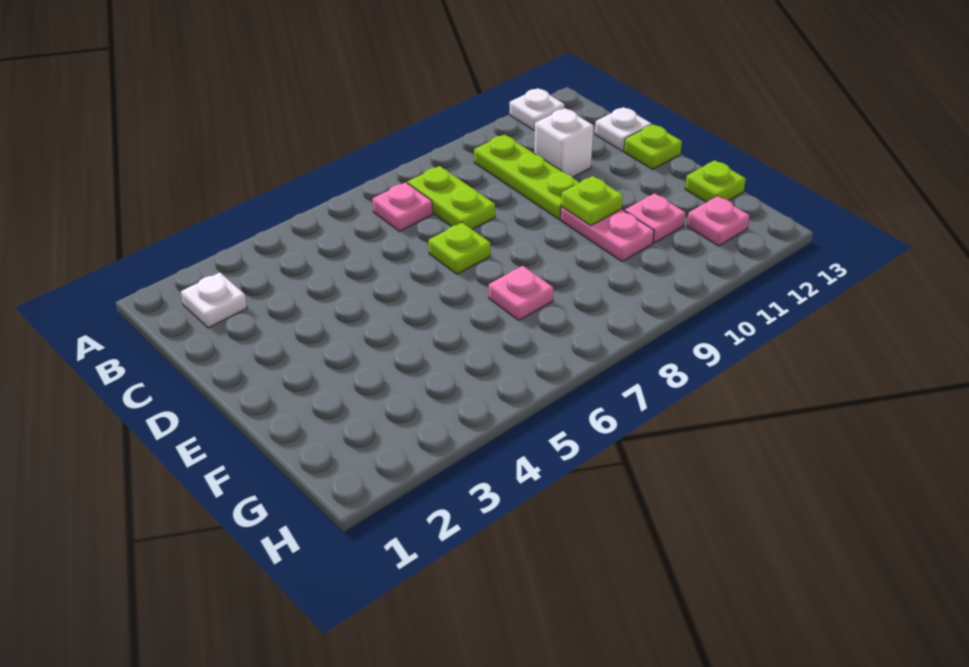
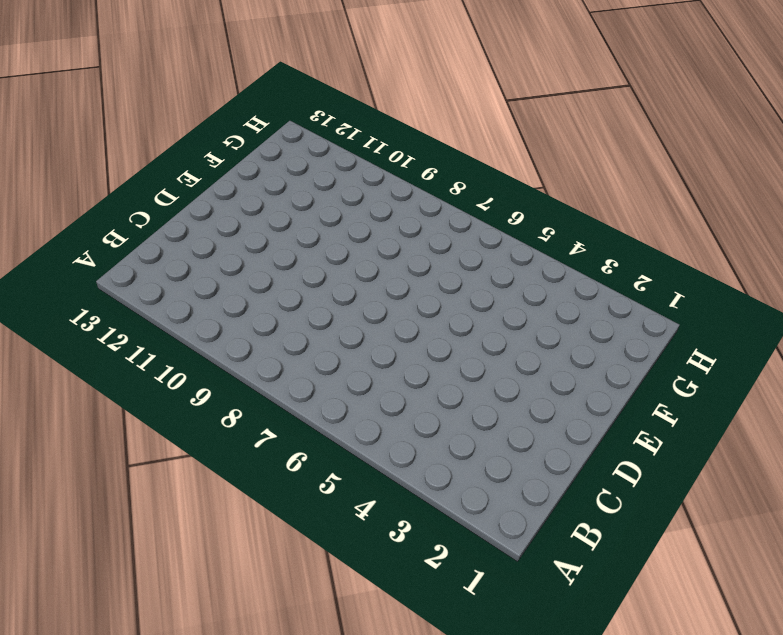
none -> white 1x1 plate [510,88,564,131]
none -> white 1x1 plate [181,272,247,328]
none -> pink 1x1 plate [373,182,433,231]

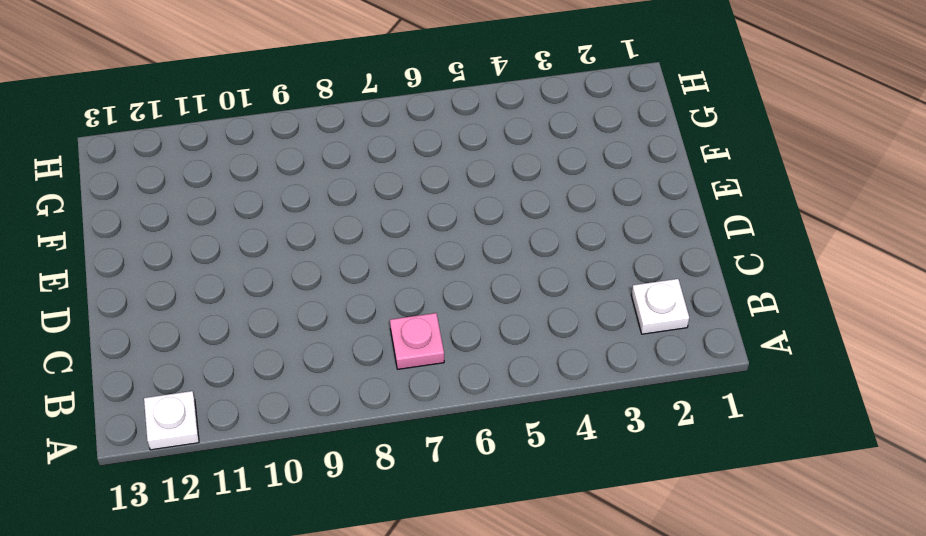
none -> lime 1x2 plate [407,166,495,229]
none -> lime 1x3 plate [474,135,580,220]
none -> white 1x1 brick [534,108,593,177]

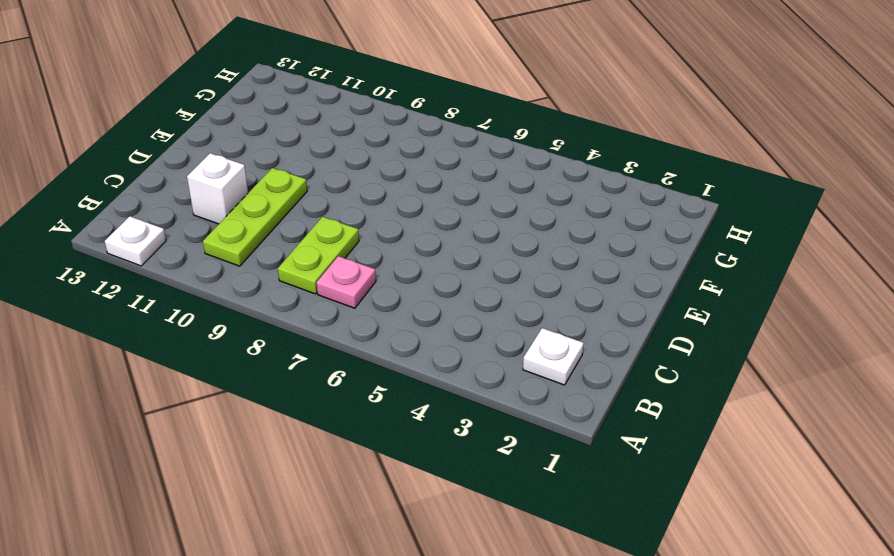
none -> white 1x1 plate [595,107,652,151]
none -> lime 1x1 plate [429,223,490,274]
none -> lime 1x1 plate [624,124,682,169]

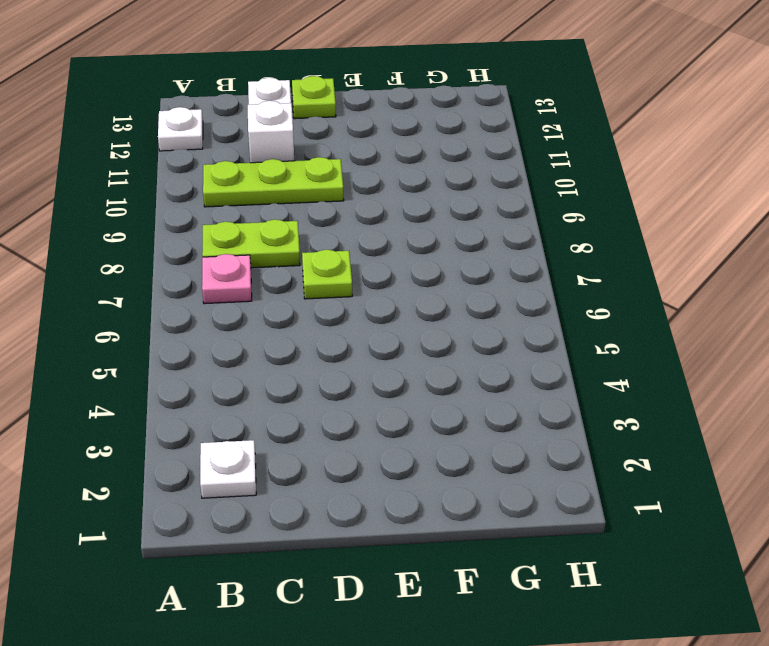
none -> pink 1x2 plate [561,207,654,261]
none -> pink 1x1 plate [489,266,553,321]
none -> pink 1x1 plate [625,193,685,243]

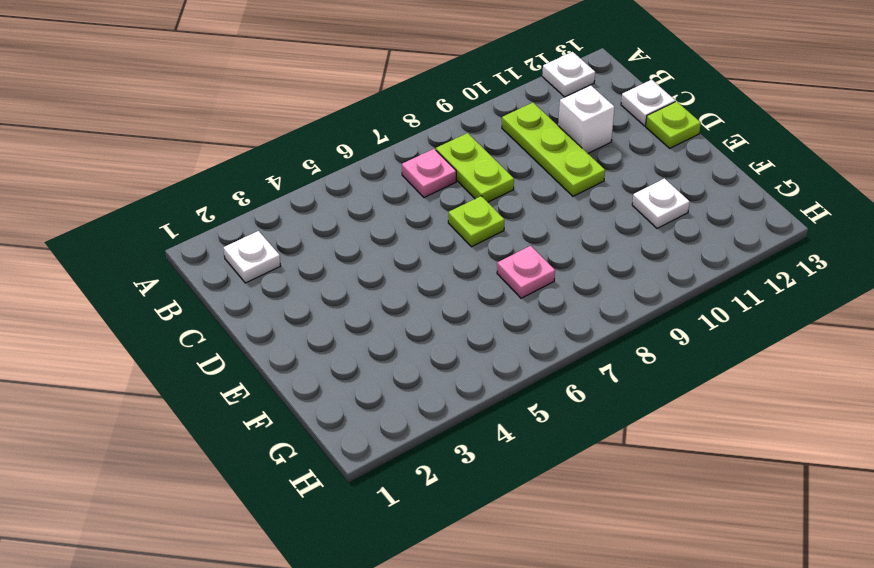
white 1x1 plate [632,178,690,228] -> pink 1x1 plate [625,193,685,243]
none -> pink 1x2 plate [561,207,654,261]
none -> lime 1x1 plate [685,160,746,202]
none -> pink 1x1 plate [687,196,750,246]

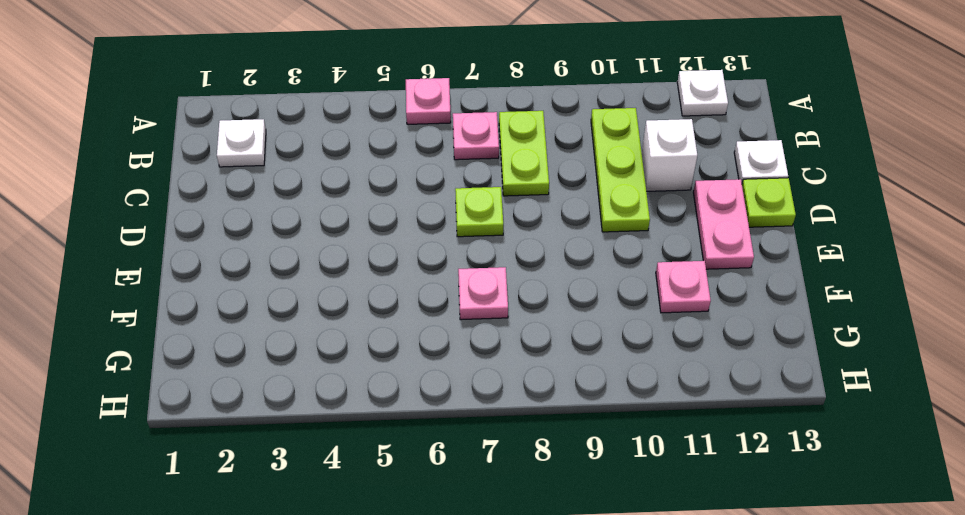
pink 1x1 plate [406,78,451,124] -> pink 1x1 plate moved to [687,196,750,246]
pink 1x2 plate [693,179,754,269] -> pink 1x2 plate moved to [561,207,654,261]
none -> lime 1x1 plate [685,160,746,202]
none -> lime 1x1 plate [561,176,623,226]

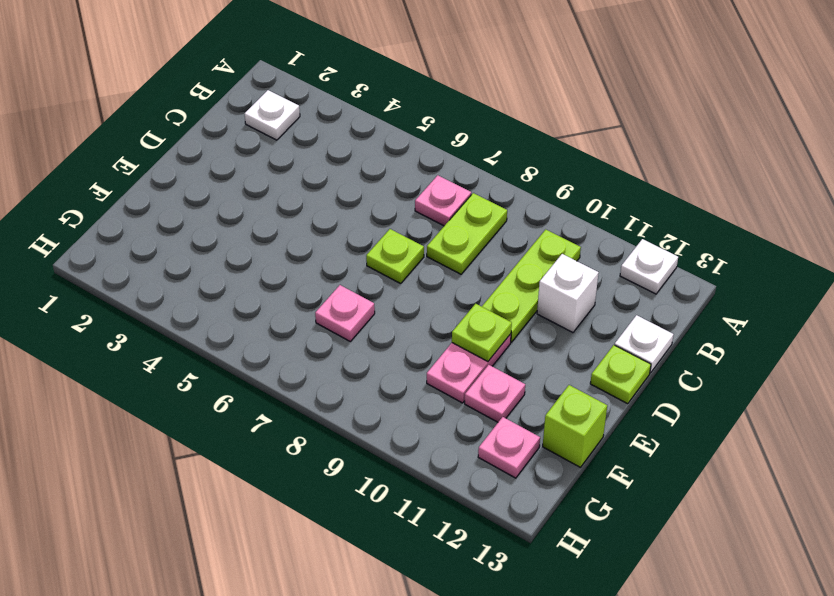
lime 1x1 brick [543,385,607,467] -> lime 1x1 plate [685,160,746,202]

